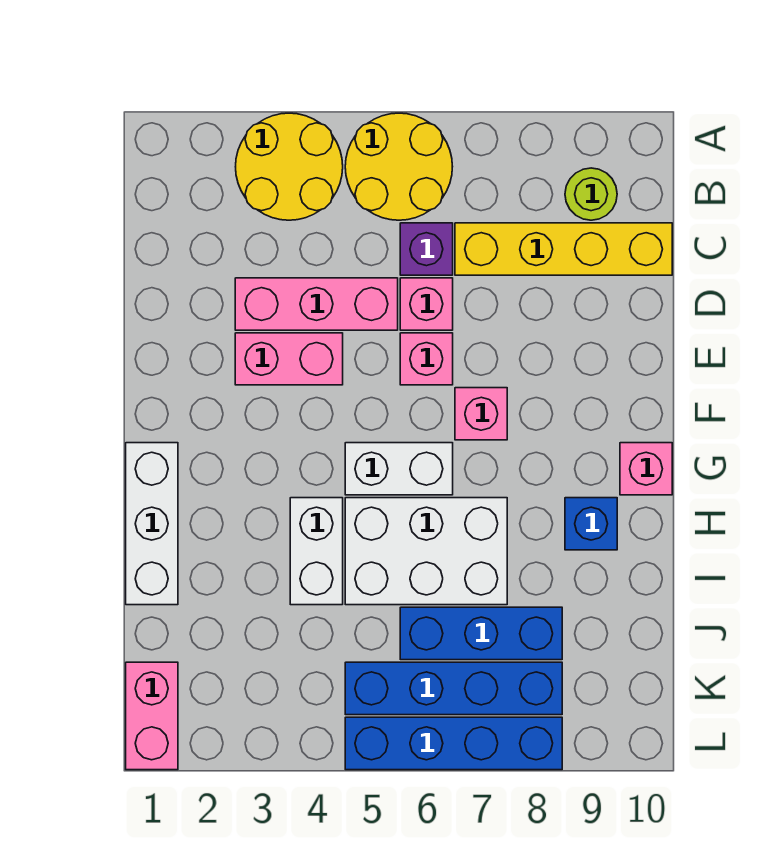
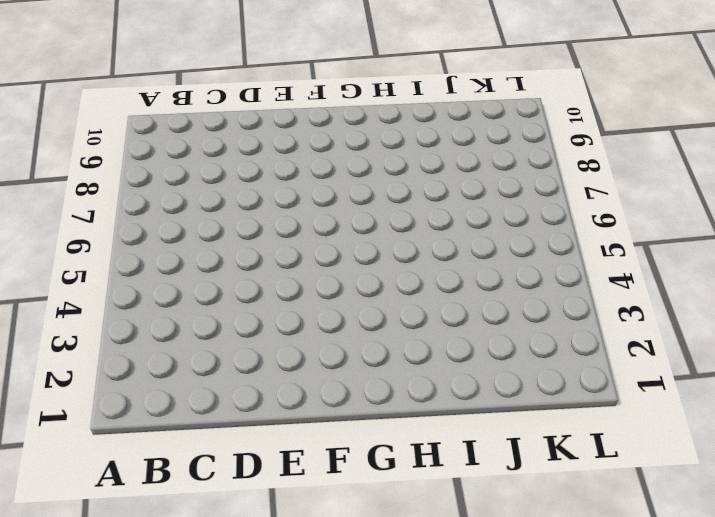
none -> yellow 2x2 round brick [236,113,343,220]
none -> yellow 2x2 round brick [345,113,453,220]
none -> lime 1x1 round brick [565,168,617,220]

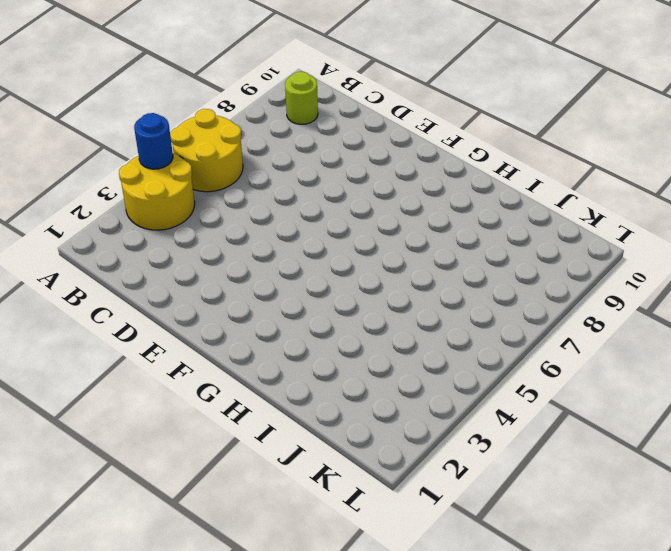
blue 1x1 round brick [134,113,173,169] -> none
none -> purple 1x1 brick [400,223,453,275]
none -> yellow 1x4 brick [455,223,672,275]
none -> pink 1x3 brick [235,278,398,330]

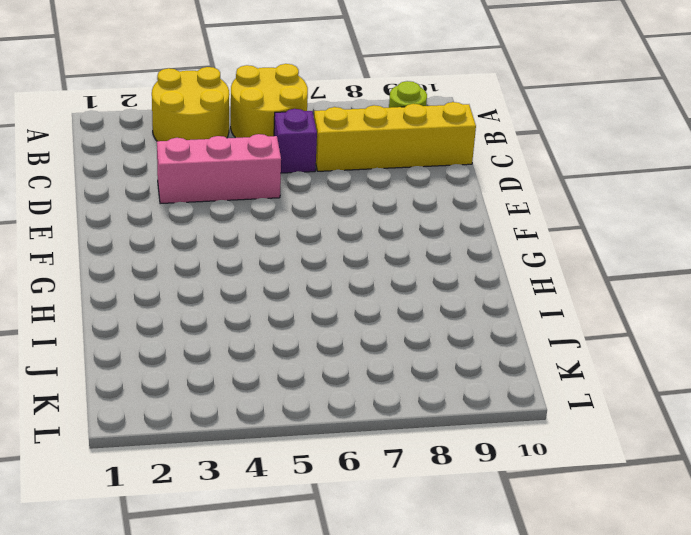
none -> pink 1x1 brick [400,278,453,330]
none -> pink 1x2 brick [235,333,343,385]
none -> pink 1x1 brick [400,333,453,385]

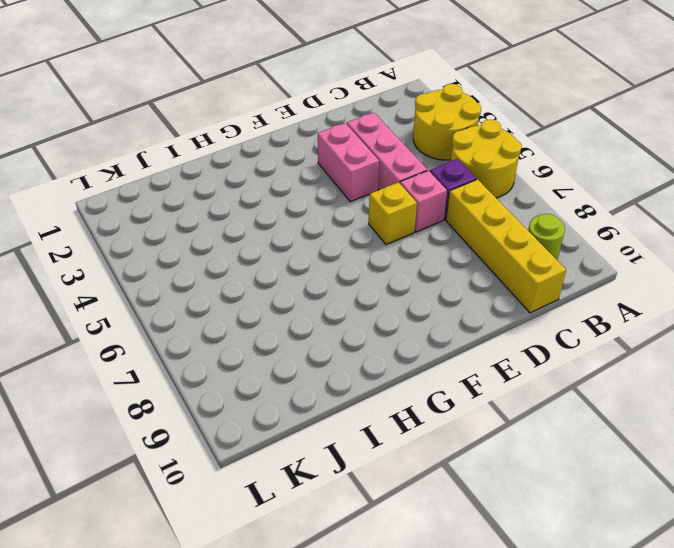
yellow 1x1 brick [369,182,417,245] -> pink 1x1 brick [400,333,453,385]
none -> pink 1x1 brick [455,388,507,440]
none -> white 1x3 brick [126,443,178,605]
none -> white 1x2 brick [345,443,453,495]

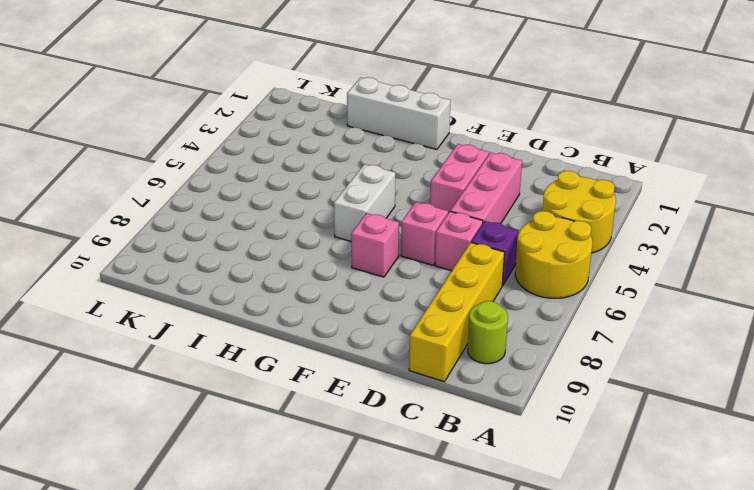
none -> pink 1x1 brick [620,443,672,495]
none -> white 1x2 brick [290,498,343,605]
none -> white 2x3 brick [345,498,507,605]

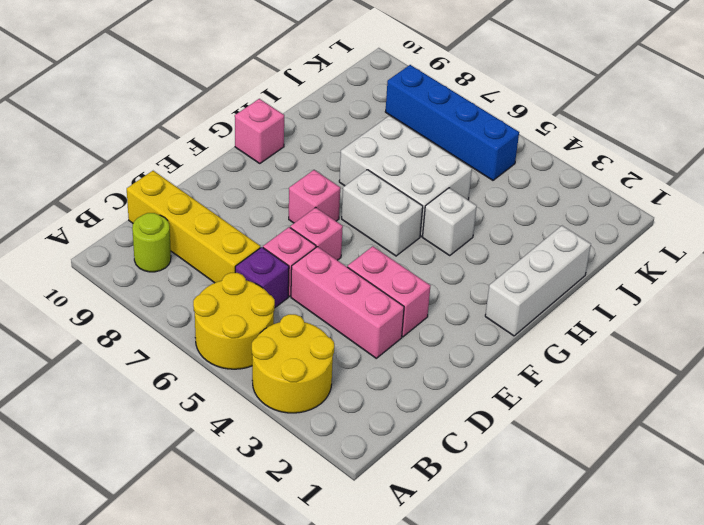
white 1x1 brick [423,188,477,255] -> white 1x2 brick [290,498,343,605]
none -> blue 1x1 brick [565,498,617,550]
none -> blue 1x3 brick [400,607,562,660]
none -> pink 1x2 brick [126,662,178,770]

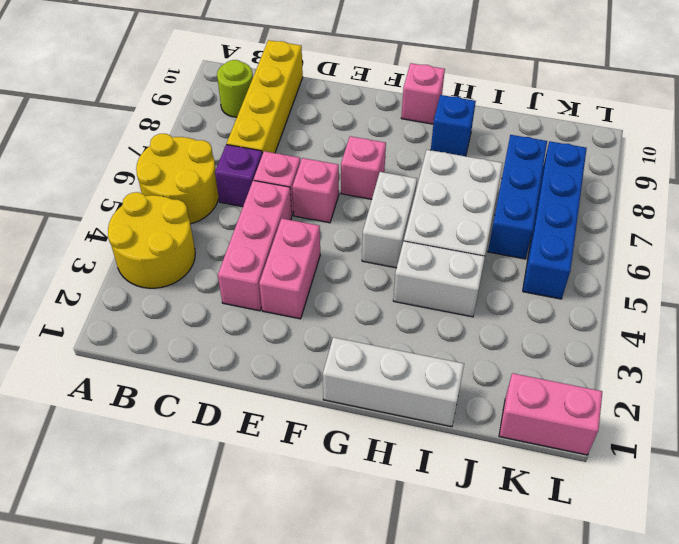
none -> blue 1x4 brick [345,717,562,770]

